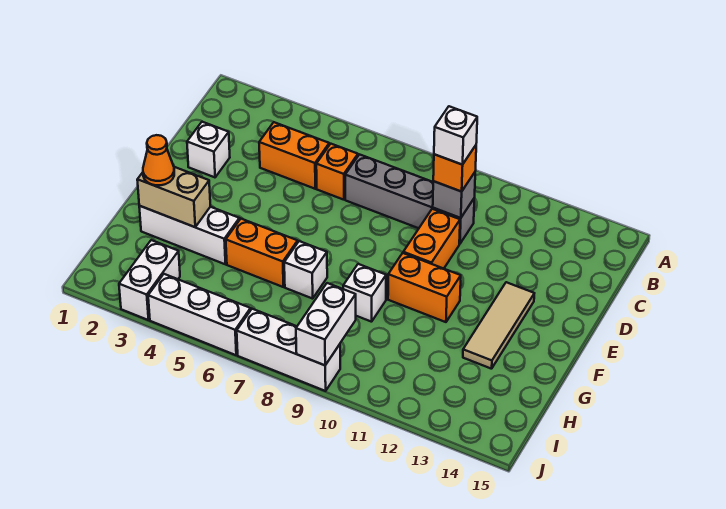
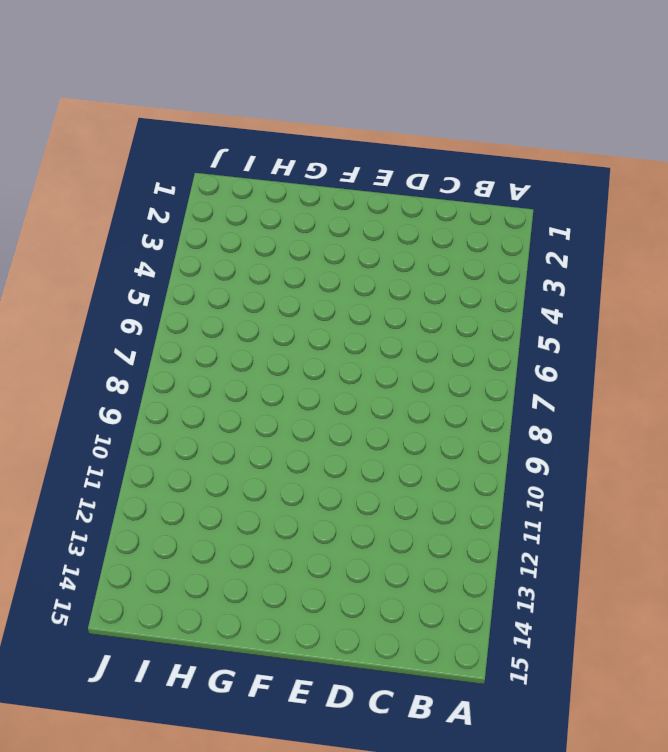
none -> orange 1x2 brick [259,122,329,189]
none -> orange 1x1 brick [316,144,358,200]
none -> grey 1x4 brick [345,154,474,244]

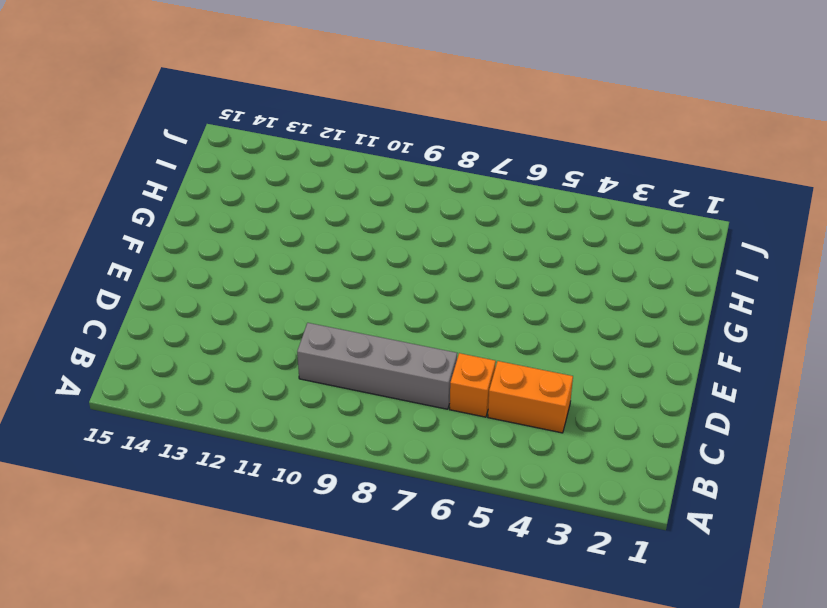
none -> white 1x1 brick [187,122,230,177]
none -> orange 1x2 brick [403,209,460,269]
none -> tan 1x3 tile [463,282,534,369]

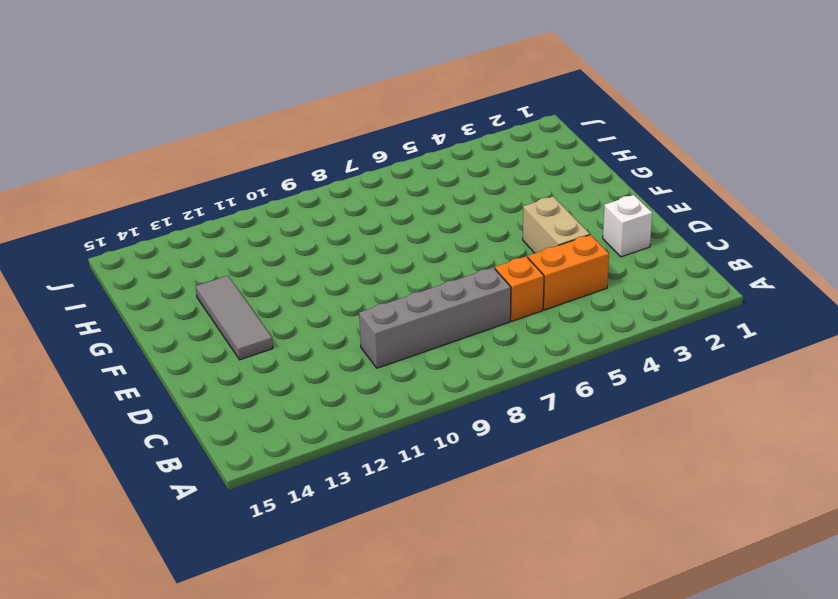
tan 1x2 brick [523,197,590,253] -> tan 1x2 brick turned to [137,167,210,227]
grey 1x3 tile [196,276,273,360] -> tan 1x3 tile [463,282,534,369]
none -> orange 1x2 brick [403,209,460,269]
none -> orange 1x2 brick [388,253,461,322]
none -> white 1x3 brick [139,206,239,264]

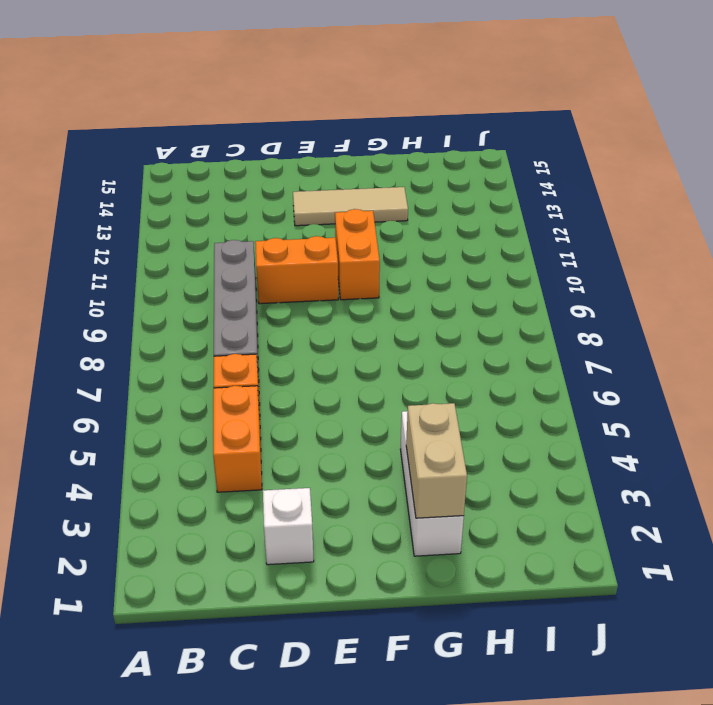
none -> orange 1x2 brick [226,219,298,287]
none -> white 1x1 brick [284,241,327,299]
none -> white 1x1 brick [343,264,386,322]

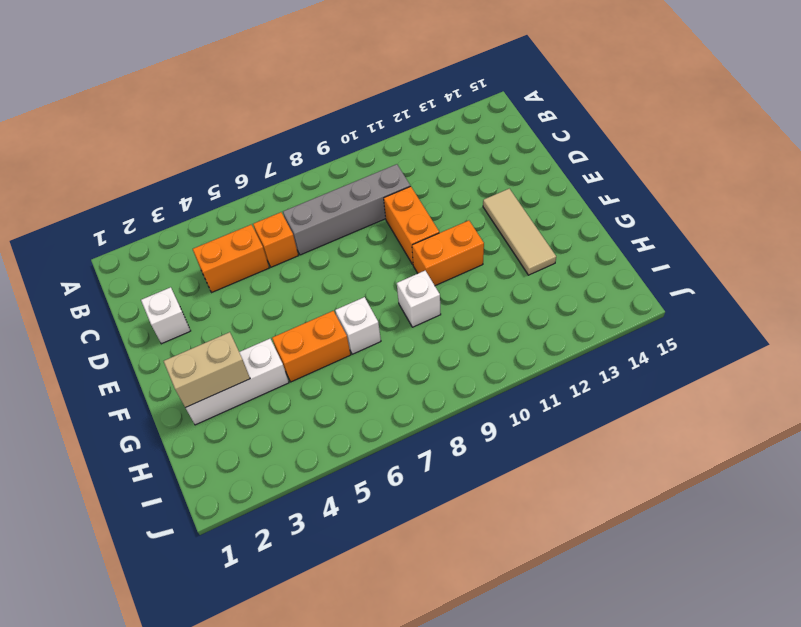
none -> white 1x2 brick [119,240,180,320]
none -> white 1x3 brick [148,274,251,355]
none -> white 1x3 brick [237,309,340,391]

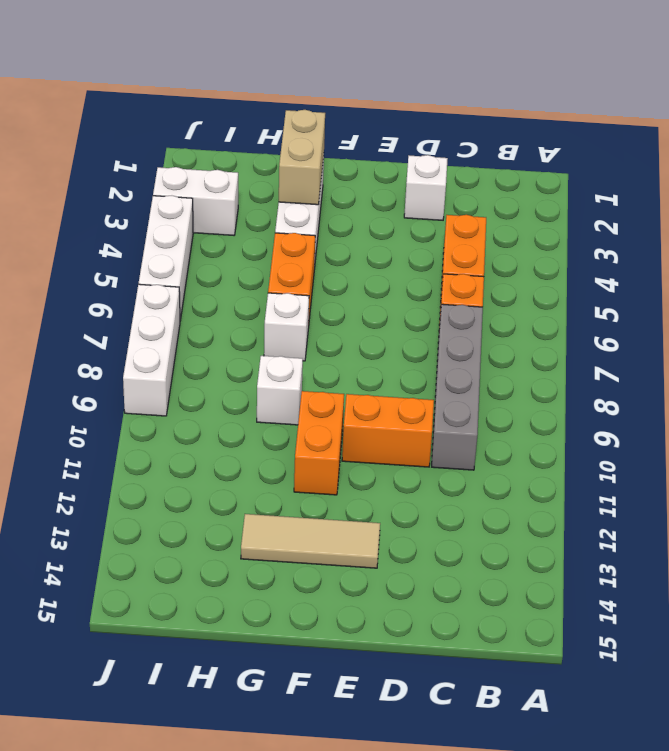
none -> grey 1x1 brick [433,172,475,218]
none -> white 1x2 brick [296,283,356,365]
none -> orange 1x1 brick [433,145,476,192]

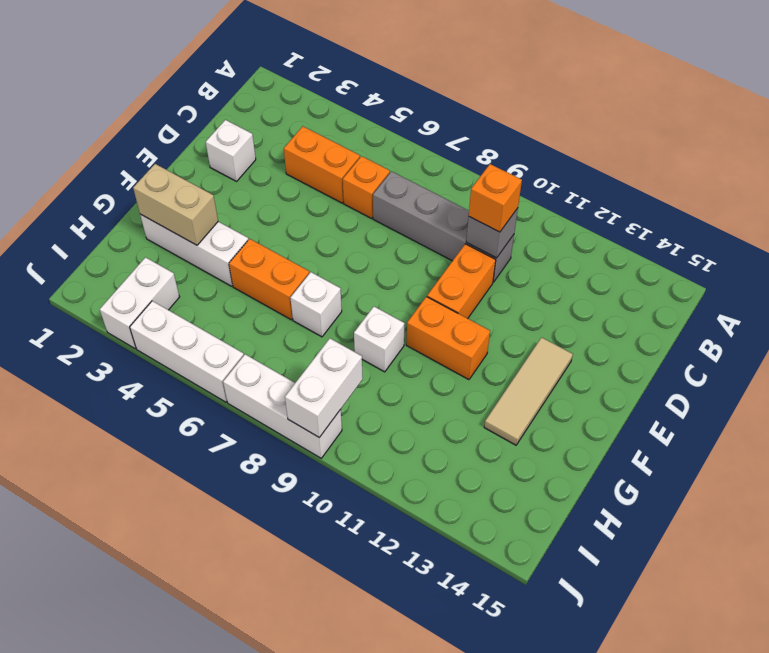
none -> orange 1x1 cone [143,135,174,185]
none -> white 1x1 brick [434,106,477,165]

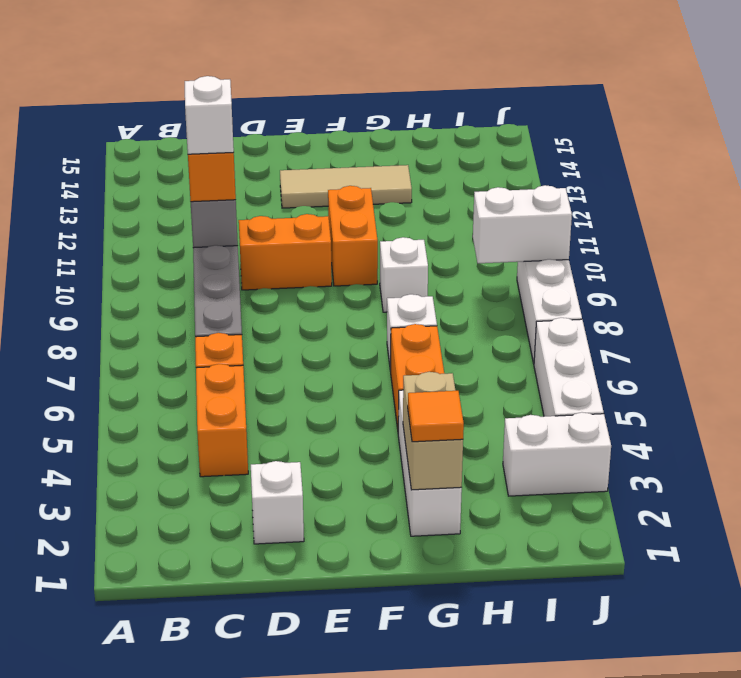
orange 1x1 tile [408,391,464,442] -> orange 1x1 cone [143,135,174,185]

